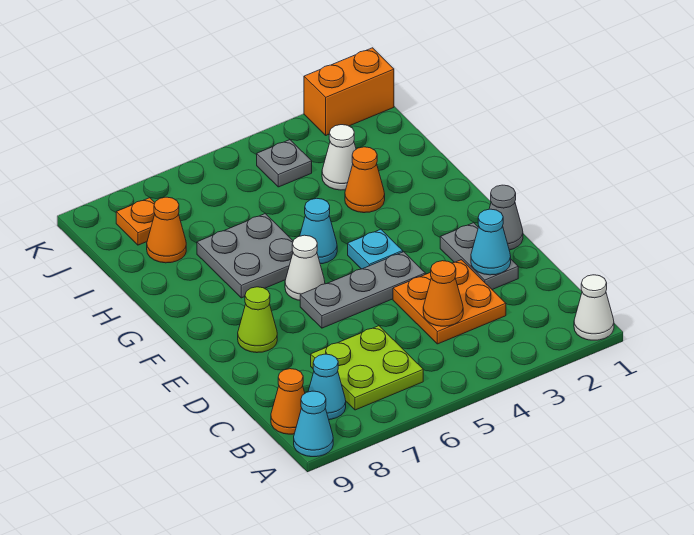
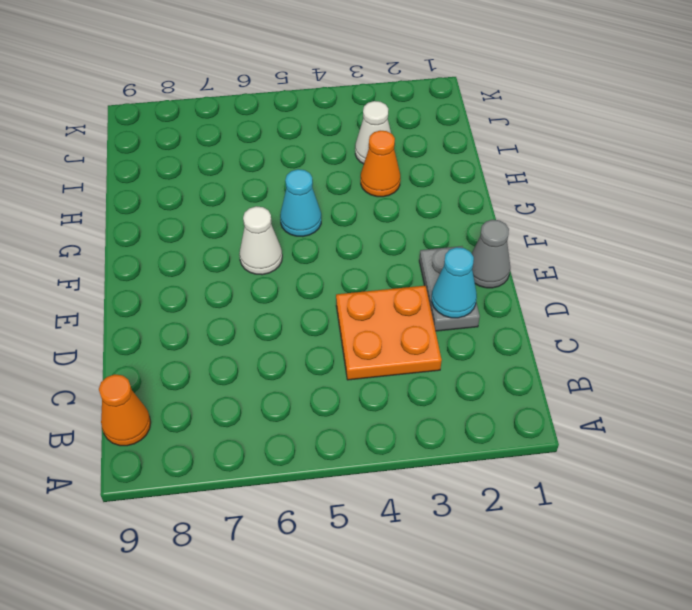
none -> white 1x1 cone [574,275,614,340]
none -> cyan 1x1 cone [294,391,333,457]
none -> lime 2x2 plate [311,326,423,410]

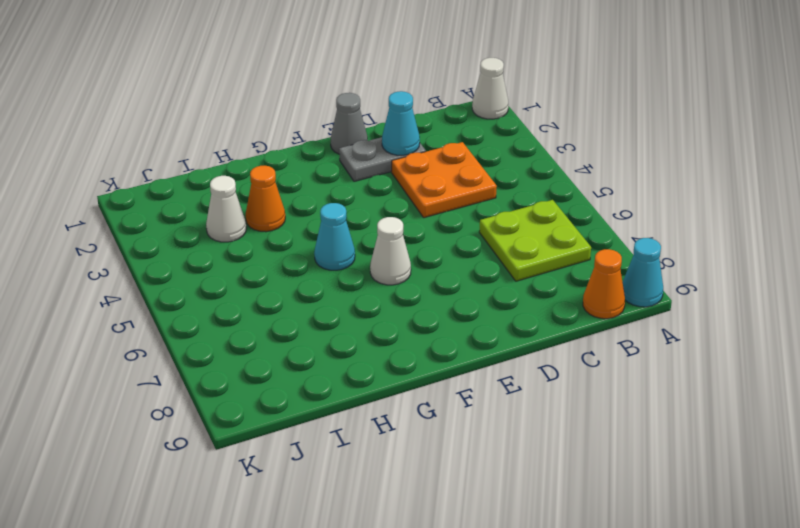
none -> cyan 1x1 cone [308,354,346,420]
none -> grey 1x3 plate [300,252,425,328]
none -> lime 1x1 cone [238,287,277,353]

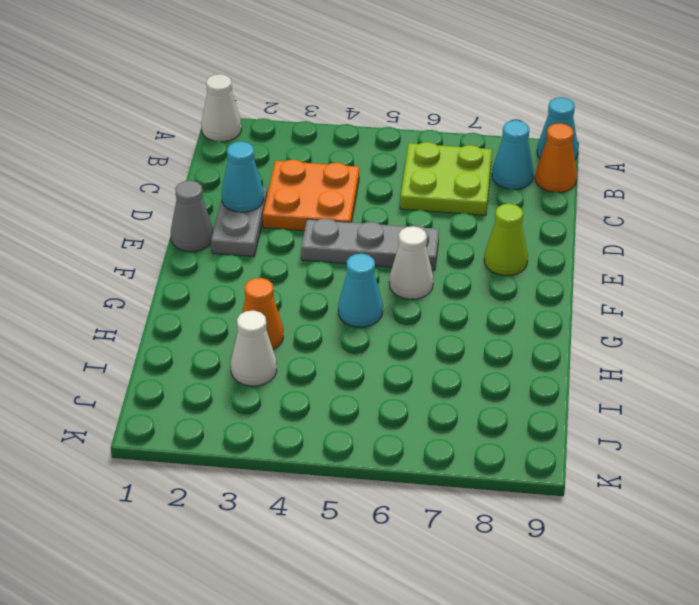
none -> cyan 1x1 plate [348,229,403,269]
none -> grey 2x2 plate [197,214,293,298]
none -> orange 1x1 cone [147,197,186,263]

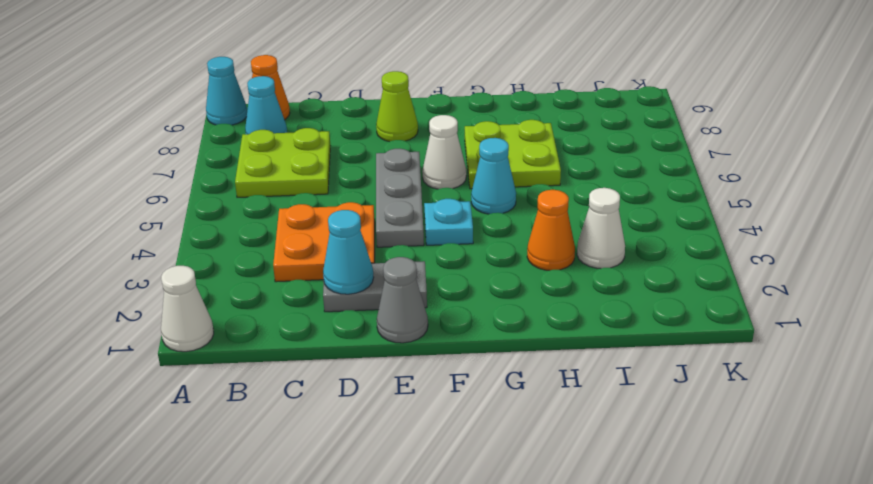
lime 2x2 plate [465,120,561,189] -> grey 2x2 plate [197,214,293,298]
none -> orange 1x1 cone [147,197,186,263]
none -> grey 1x1 plate [257,140,312,187]
none -> orange 1x1 plate [116,198,155,245]

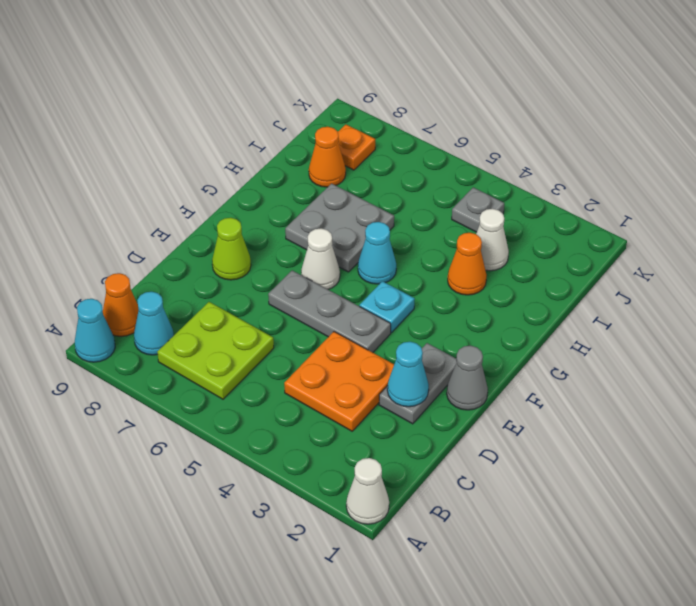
none -> orange 1x2 brick [304,48,394,135]
none -> orange 1x1 cone [423,261,463,326]

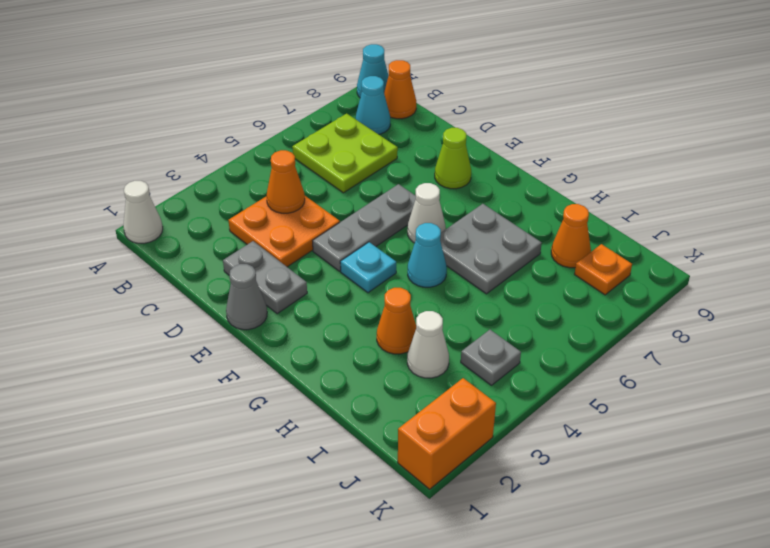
none -> cyan 1x1 cone [471,209,511,275]

